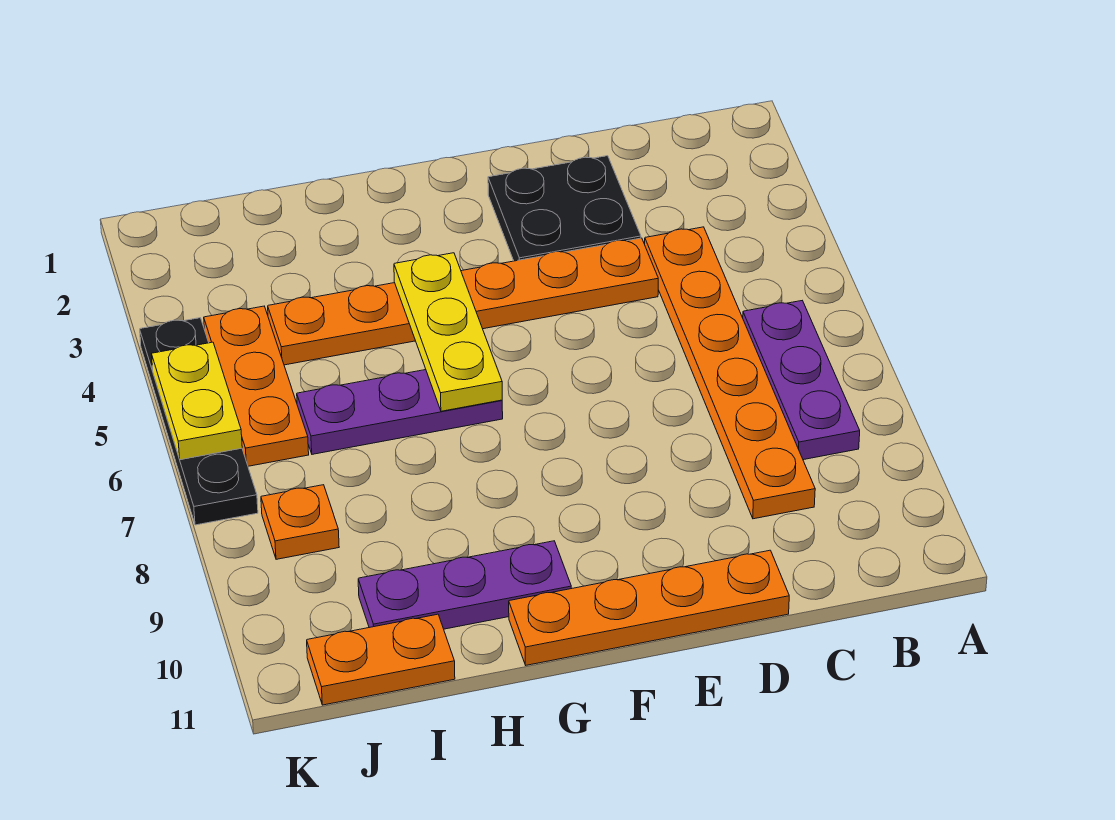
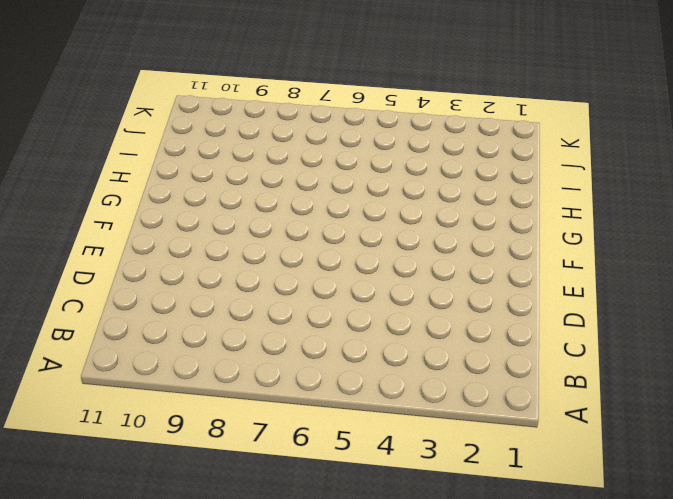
none -> purple 1x3 plate [743,301,860,460]
none -> orange 1x6 plate [645,227,815,519]
none -> black 2x2 plate [488,156,641,261]

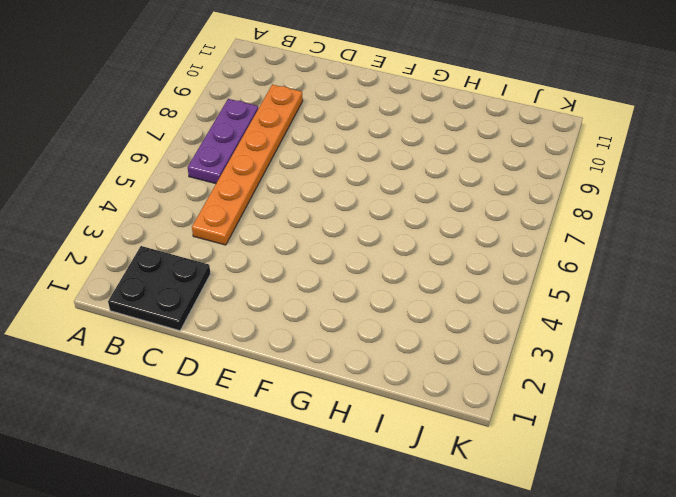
black 2x2 plate [108,246,211,331] -> black 2x2 plate moved to [488,156,641,261]
none -> orange 1x6 plate [268,238,658,365]
none -> orange 1x4 plate [509,550,789,665]
none -> purple 1x3 plate [297,370,503,454]

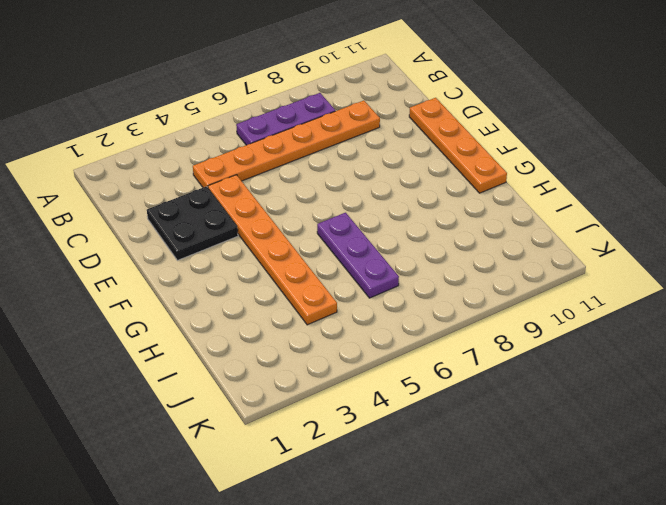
none -> purple 1x3 plate [358,541,571,629]
none -> orange 1x2 plate [307,614,455,705]
none -> orange 1x3 plate [204,306,309,466]

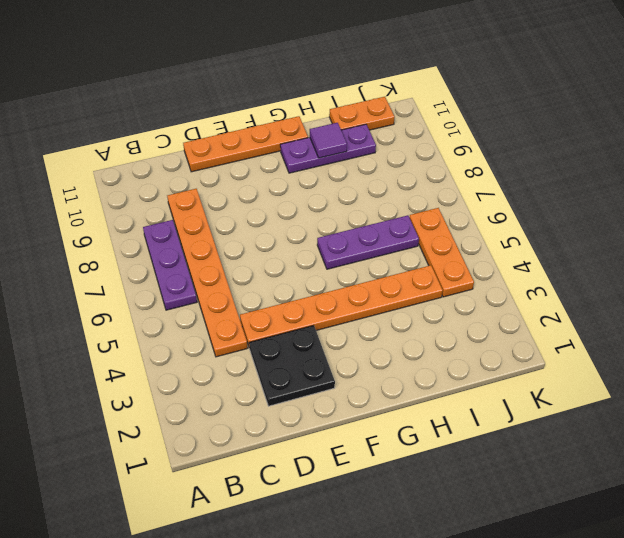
purple 1x1 tile [310,123,347,158] -> none
none -> orange 1x1 plate [261,485,339,559]
none -> black 1x4 plate [140,318,258,525]
none -> yellow 1x3 plate [394,253,502,411]

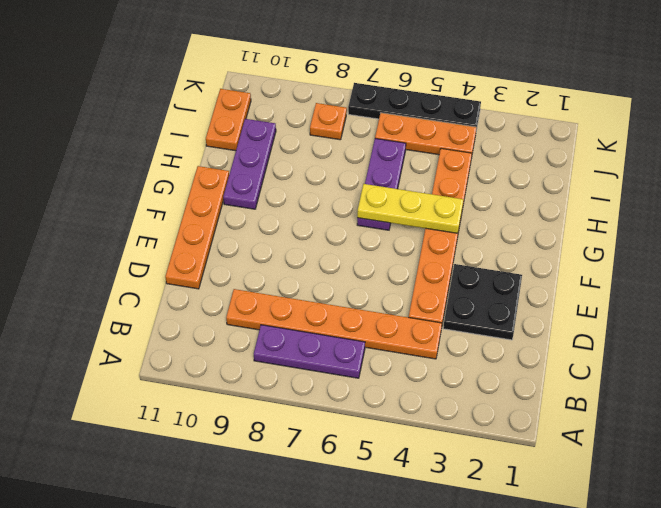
none -> yellow 1x2 plate [152,342,242,460]

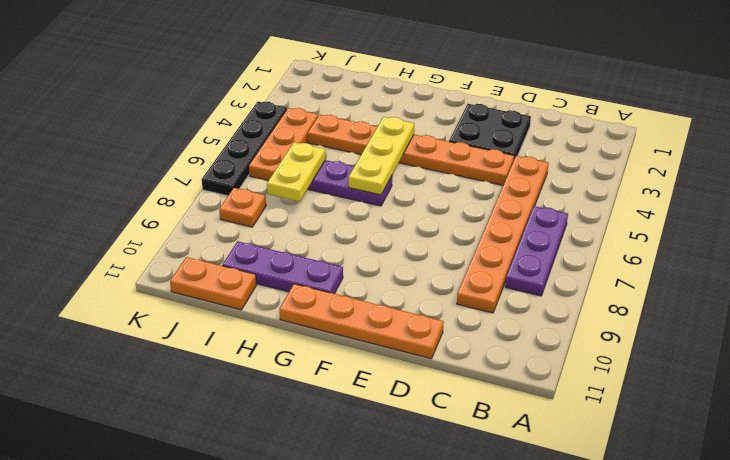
yellow 1x2 plate [267,142,325,201] -> yellow 1x2 plate moved to [152,342,242,460]

